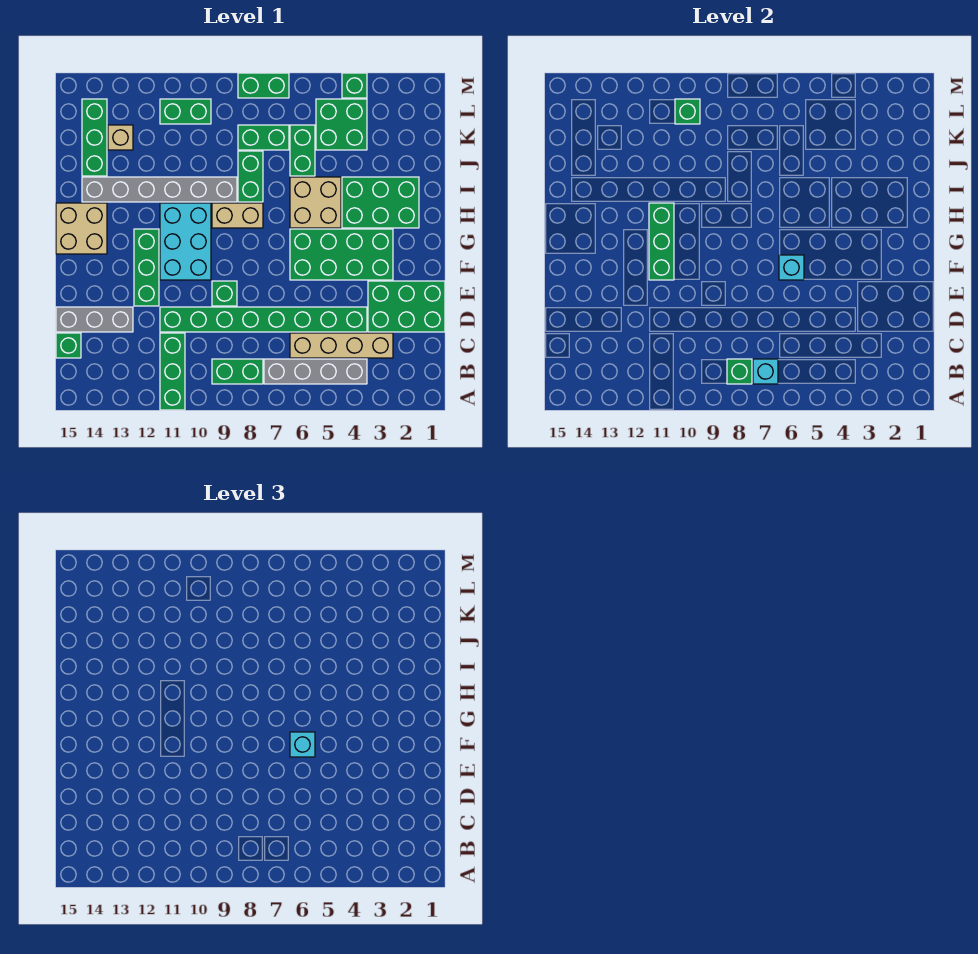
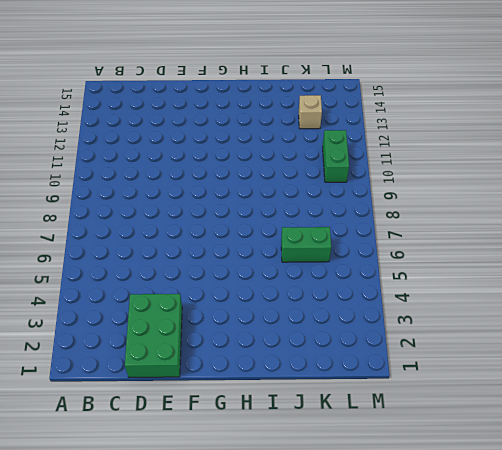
none -> green 1x3 brick [160,333,185,410]
none -> grey 1x4 brick [264,359,367,384]
none -> green 1x2 brick [212,359,263,384]
none -> tan 1x4 brick [290,333,393,358]

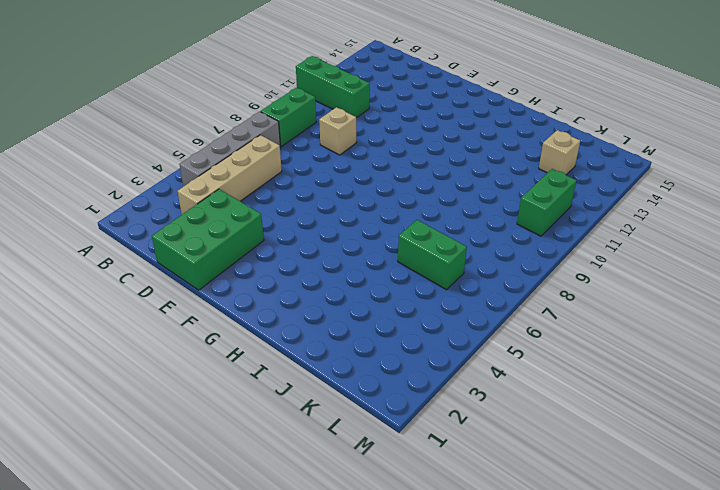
tan 1x1 brick [319,107,356,155] -> green 1x8 brick [160,307,367,332]
none -> green 1x1 brick [56,333,81,358]
none -> grey 1x3 brick [56,307,133,332]
none -> green 1x1 brick [212,281,237,306]
none -> green 1x3 brick [134,229,159,306]

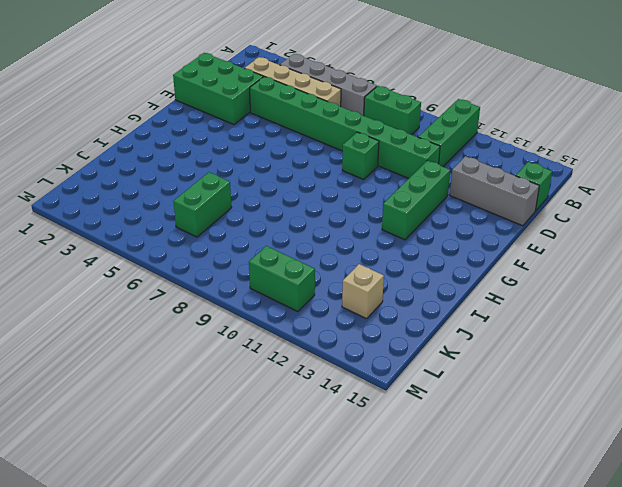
none -> green 2x4 brick [290,229,393,280]
none -> cyan 2x3 brick [160,203,211,280]
none -> tan 2x2 brick [56,203,107,254]
none -> green 2x3 brick [342,177,419,228]

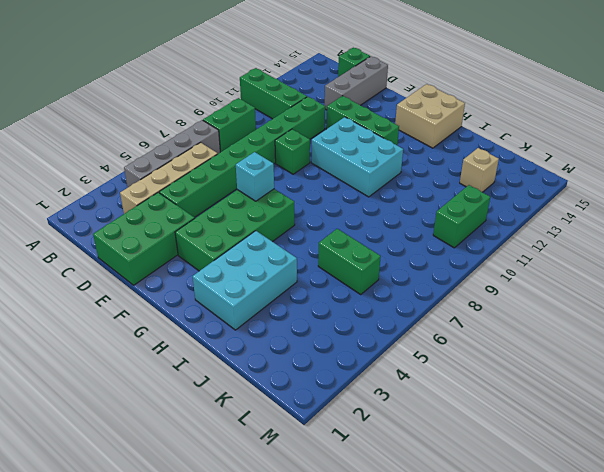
cyan 2x3 brick [193,231,297,330] -> green 2x3 brick [342,177,419,228]
none -> tan 2x2 brick [290,177,341,228]
none -> tan 1x2 brick [212,203,263,228]
none -> green 1x2 brick [238,151,263,202]
none -> grey 1x6 brick [82,177,237,202]

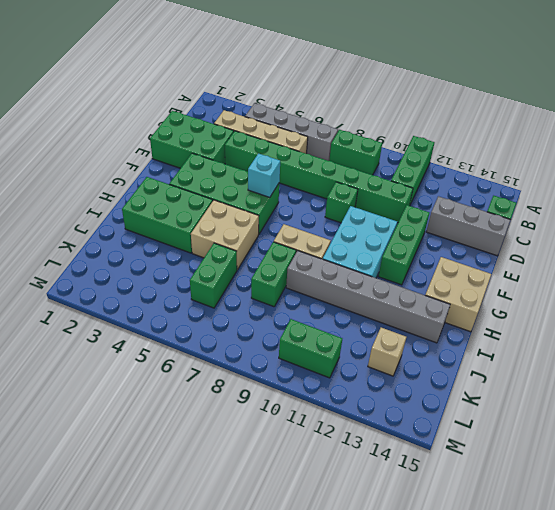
none -> green 1x3 brick [82,99,107,176]
none -> green 2x2 brick [316,99,367,150]
none -> green 1x2 brick [238,125,289,150]
none -> green 1x1 brick [342,73,367,98]

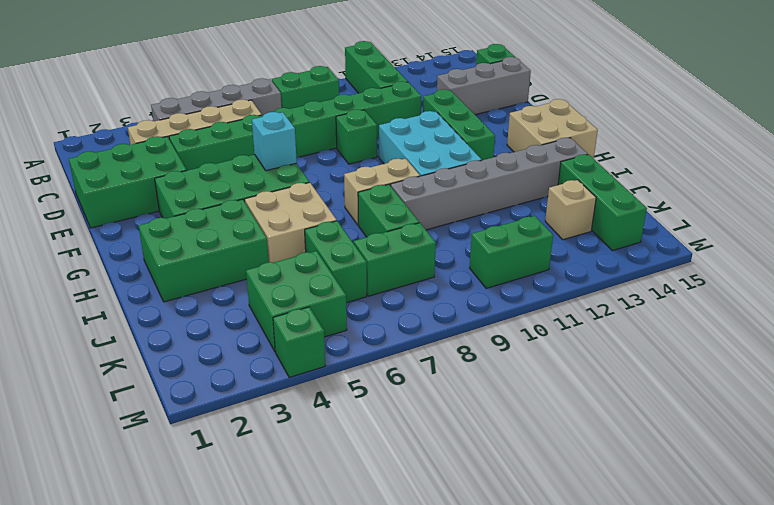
none -> green 1x2 brick [238,73,289,98]
none -> cyan 1x1 brick [753,359,778,384]
none -> green 1x1 brick [727,359,752,384]
none -> green 1x3 brick [649,203,674,280]

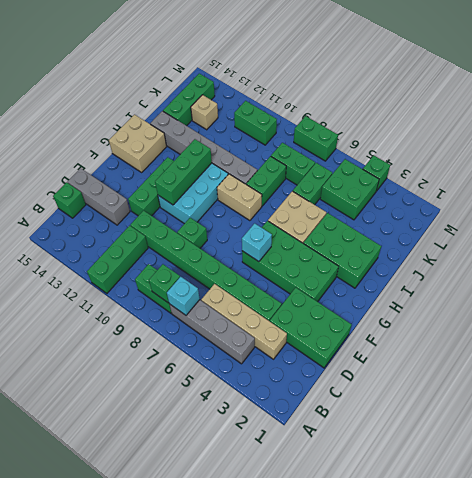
none -> green 1x1 brick [675,99,700,124]
none -> cyan 1x1 brick [290,732,315,757]

